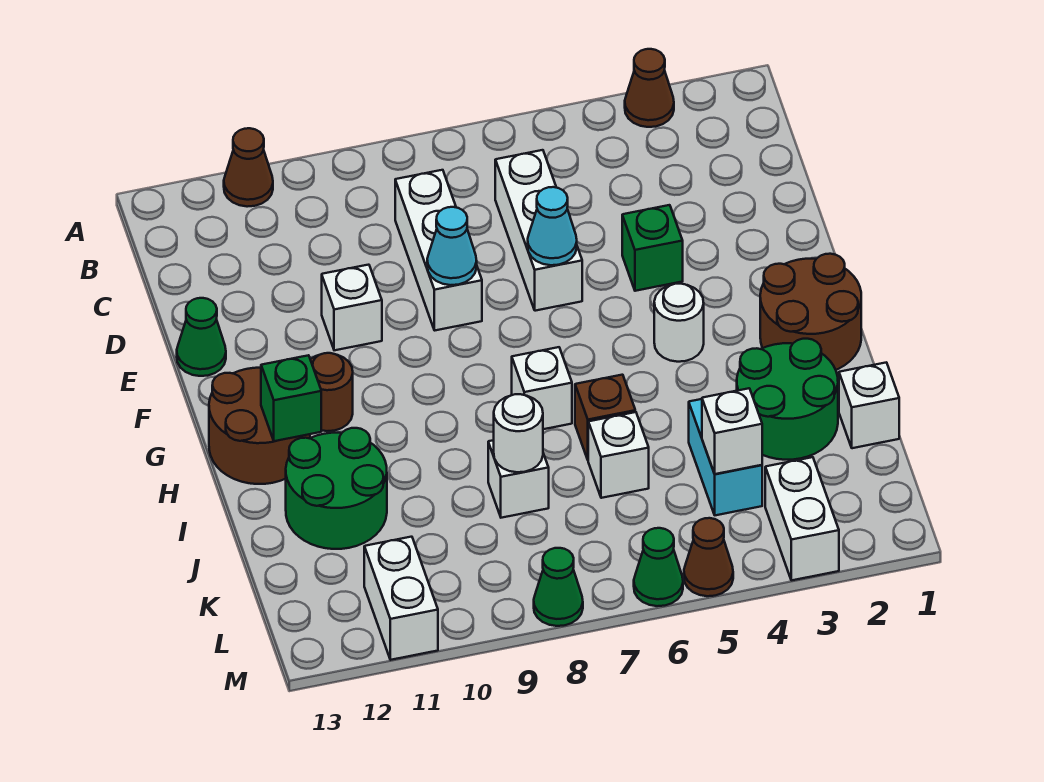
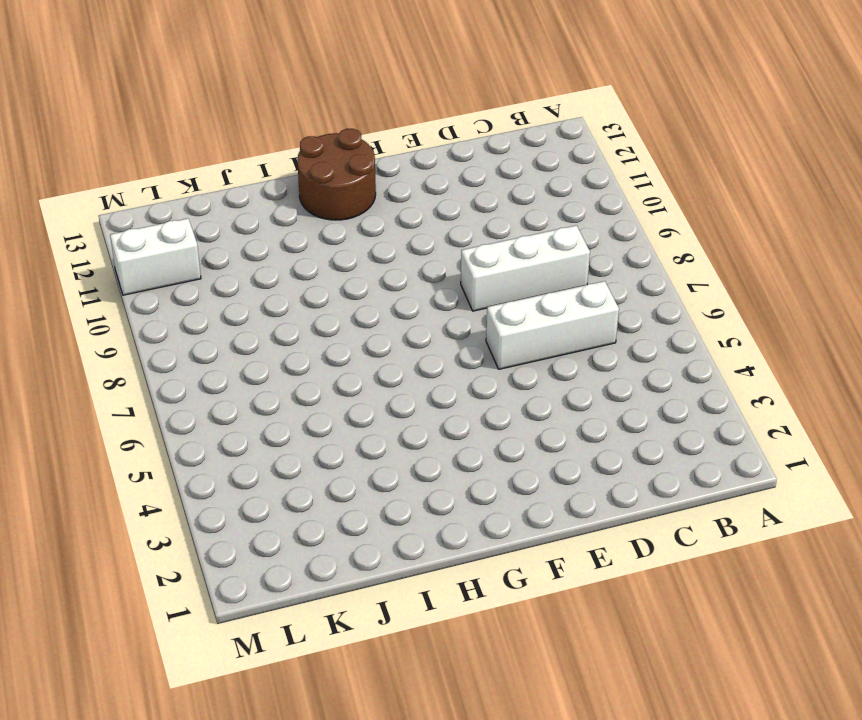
none -> brown 1x1 cone [625,49,674,127]
none -> brown 1x1 cone [224,128,273,207]
none -> green 1x1 brick [622,205,683,291]

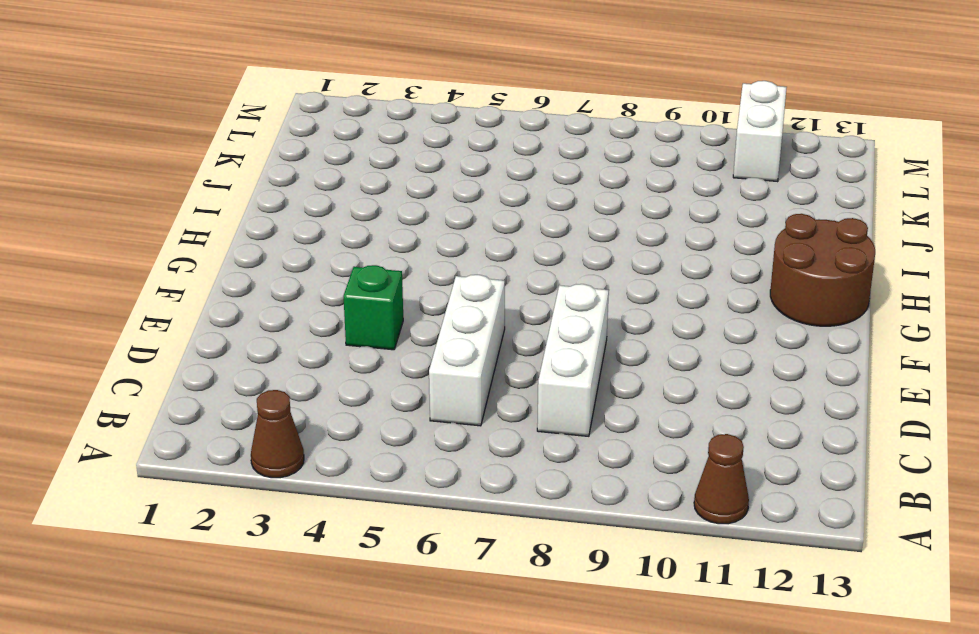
none -> white 1x1 brick [322,265,382,350]
none -> green 1x1 cone [177,298,226,376]
none -> brown 2x2 round brick [760,254,861,370]

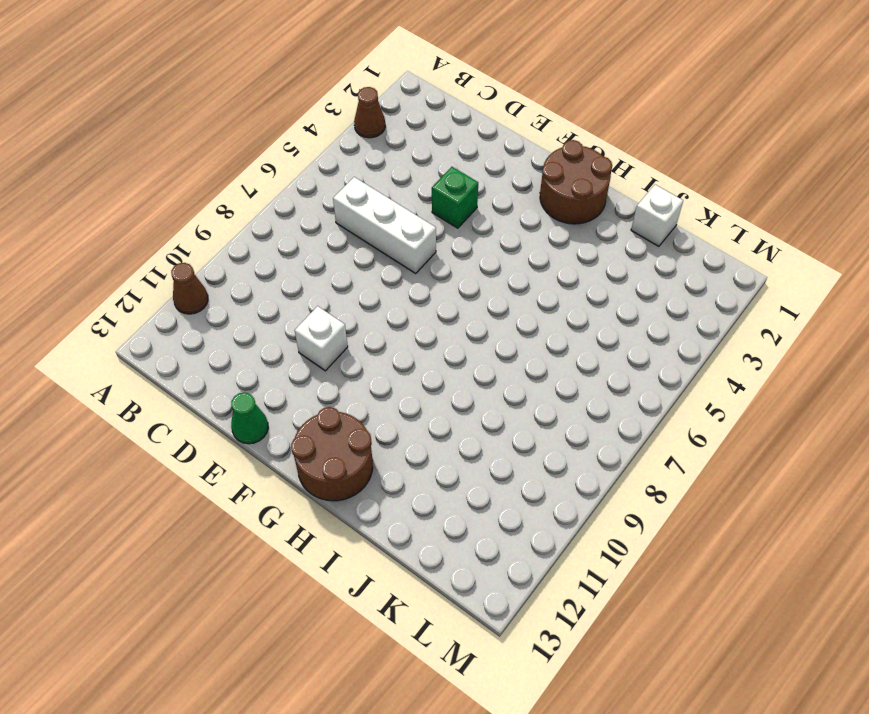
none -> white 1x3 brick [395,170,482,330]
none -> white 1x1 round brick [654,284,704,362]
none -> brown 1x1 round brick [310,353,353,431]

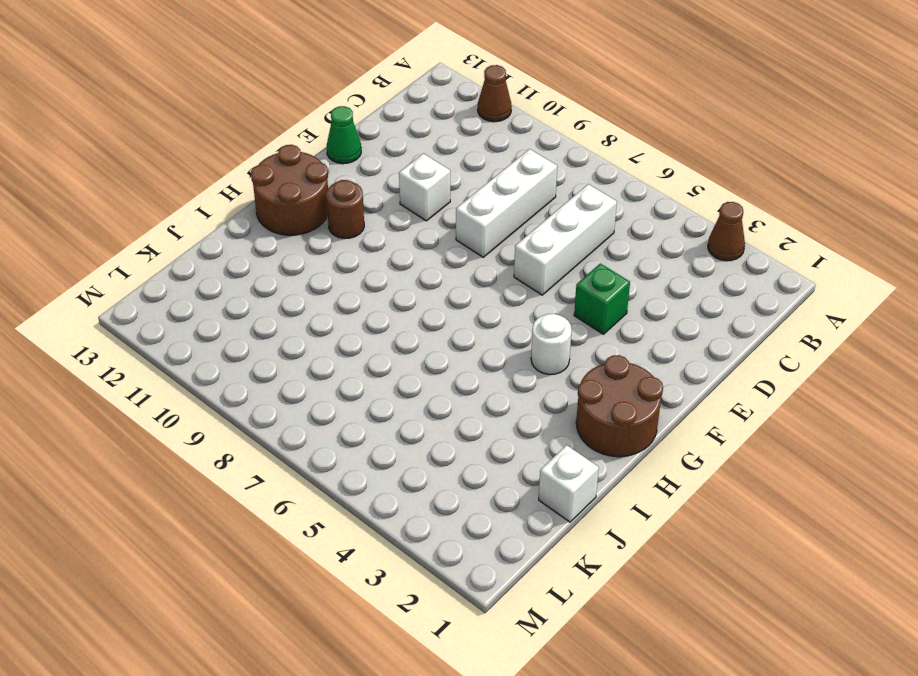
none -> white 1x1 brick [512,347,572,429]
none -> green 2x2 round brick [737,339,838,460]
none -> brown 1x1 brick [575,375,635,459]

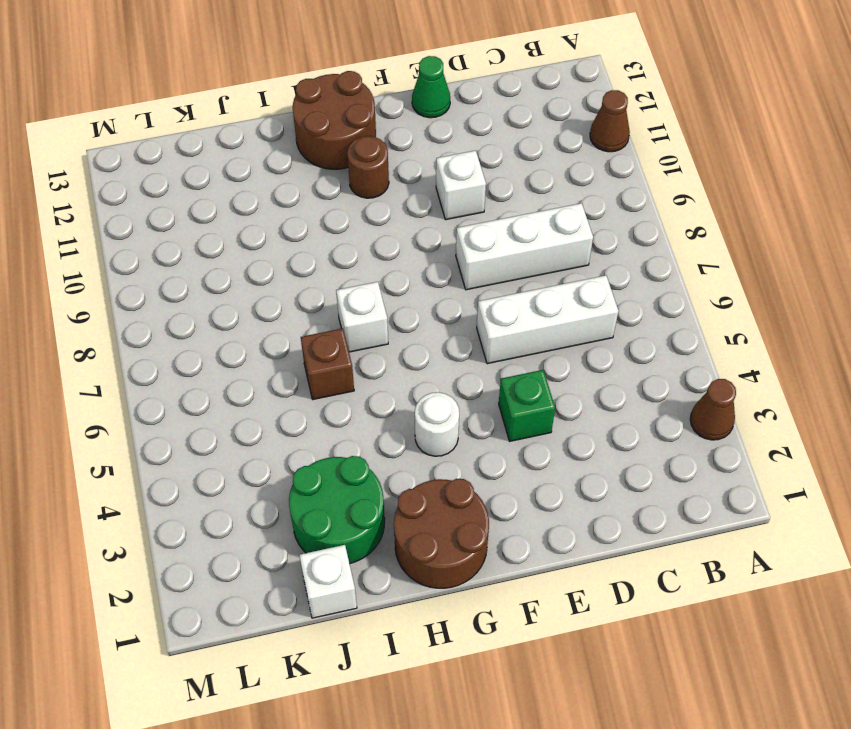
none -> green 2x2 round brick [286,428,387,549]
none -> cyan 1x2 brick [689,399,762,515]
none -> white 1x1 brick [588,412,649,498]

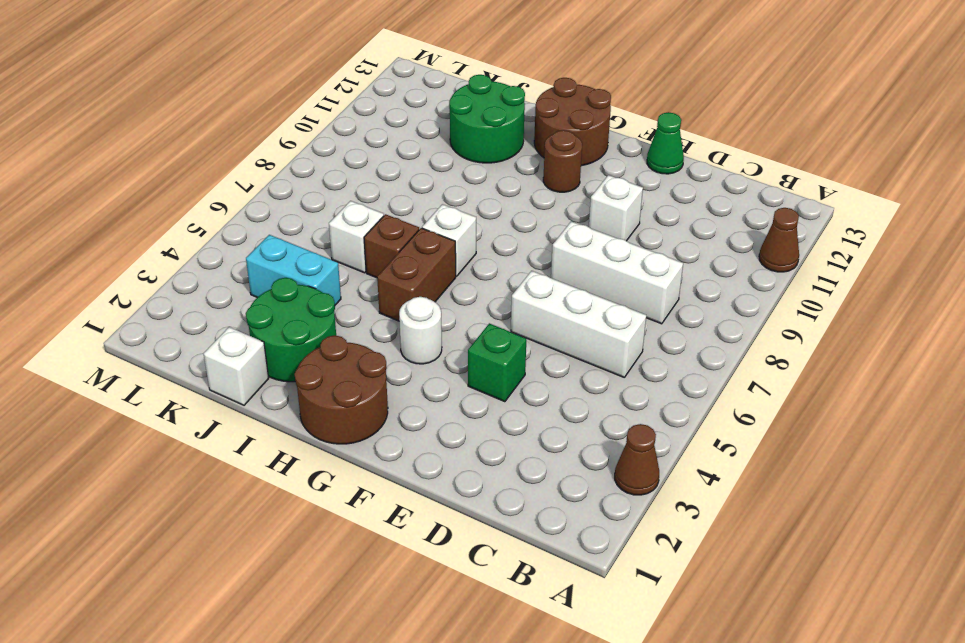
brown 1x2 brick [377,228,456,321] -> none
none -> white 1x1 brick [488,440,549,518]
none -> white 1x2 brick [765,457,839,580]
none -> white 1x2 brick [364,537,438,660]

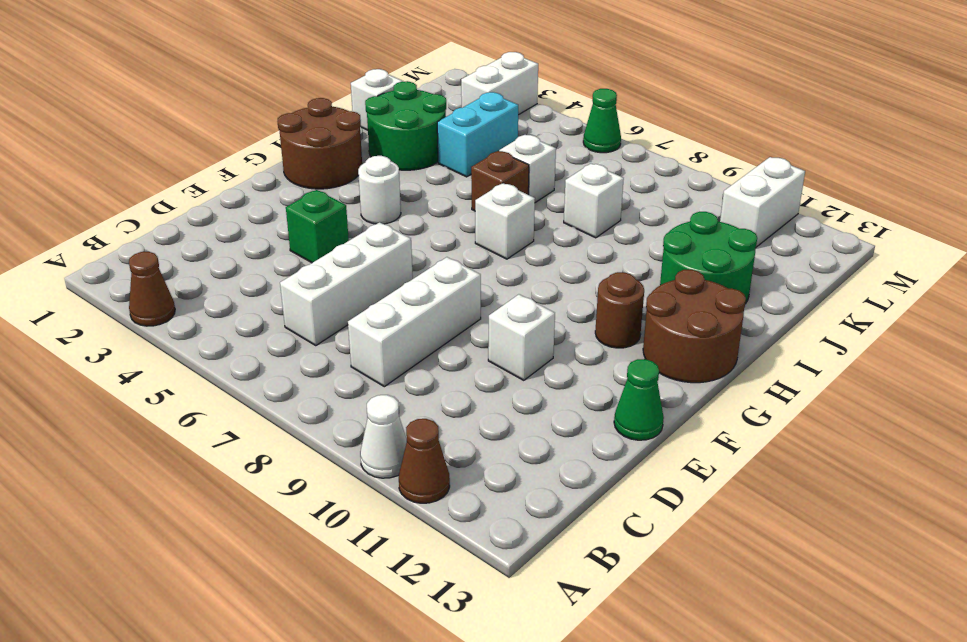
white 1x1 cone [360,395,407,478] -> none
none -> brown 1x1 cone [684,518,733,596]
none -> green 1x1 cone [534,548,583,626]
none -> cyan 1x1 cone [528,187,577,265]

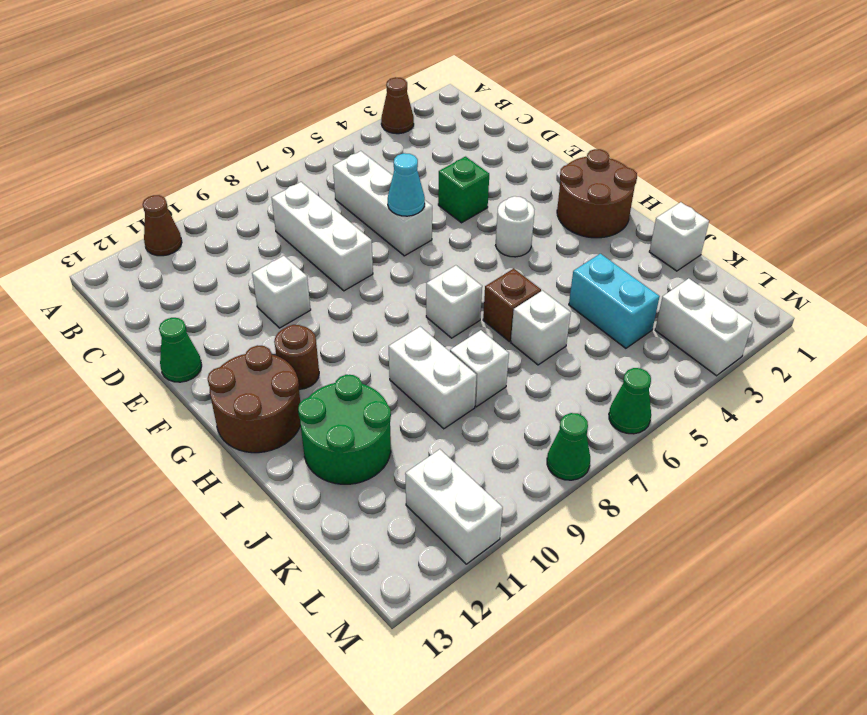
white 1x2 brick [389,327,476,429] -> none
none -> green 2x2 round brick [737,339,838,460]
none -> brown 1x1 cone [684,518,733,596]
none -> cyan 1x1 cone [427,207,477,285]

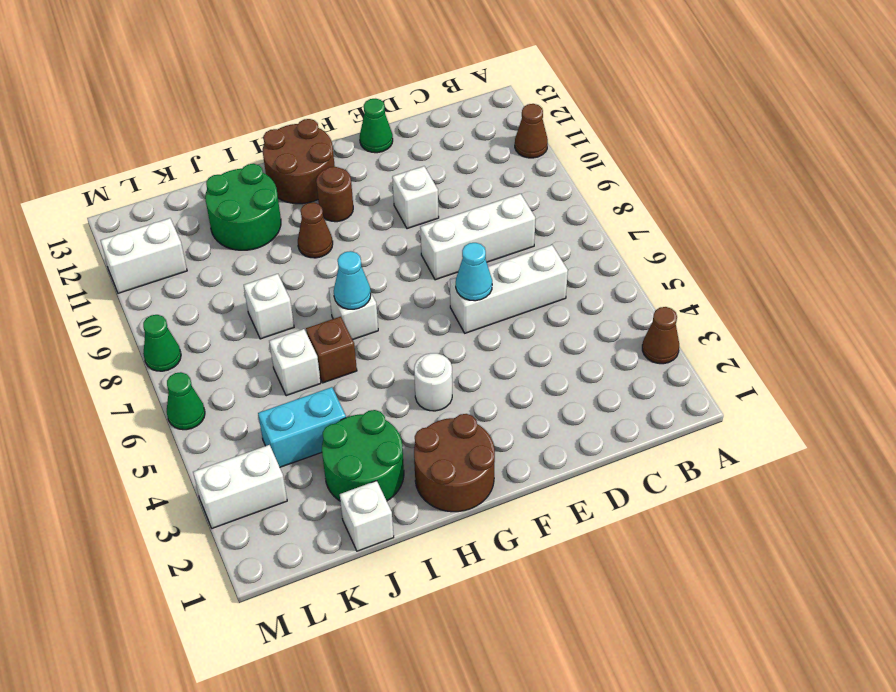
cyan 1x1 cone [334,251,371,309] -> cyan 1x1 cone moved to [427,207,477,285]
brown 1x1 cone [298,202,333,258] -> brown 1x1 cone moved to [684,518,733,596]
none -> green 1x1 brick [622,205,683,291]
none -> green 1x1 brick [261,355,321,441]
none -> white 1x1 round brick [494,394,543,472]

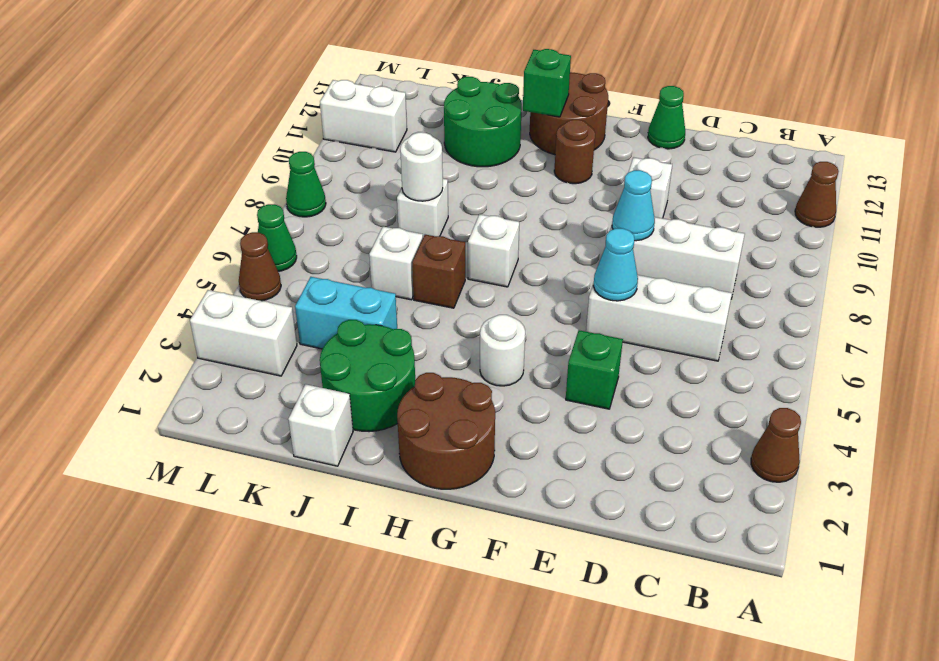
none -> white 1x1 brick [702,388,762,474]

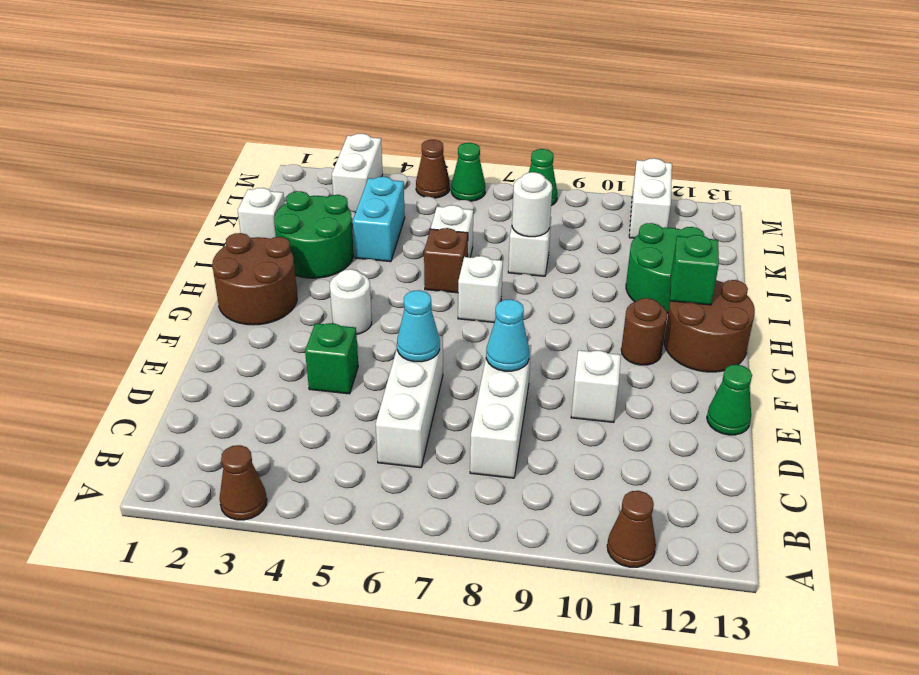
none -> white 1x1 brick [702,388,762,474]

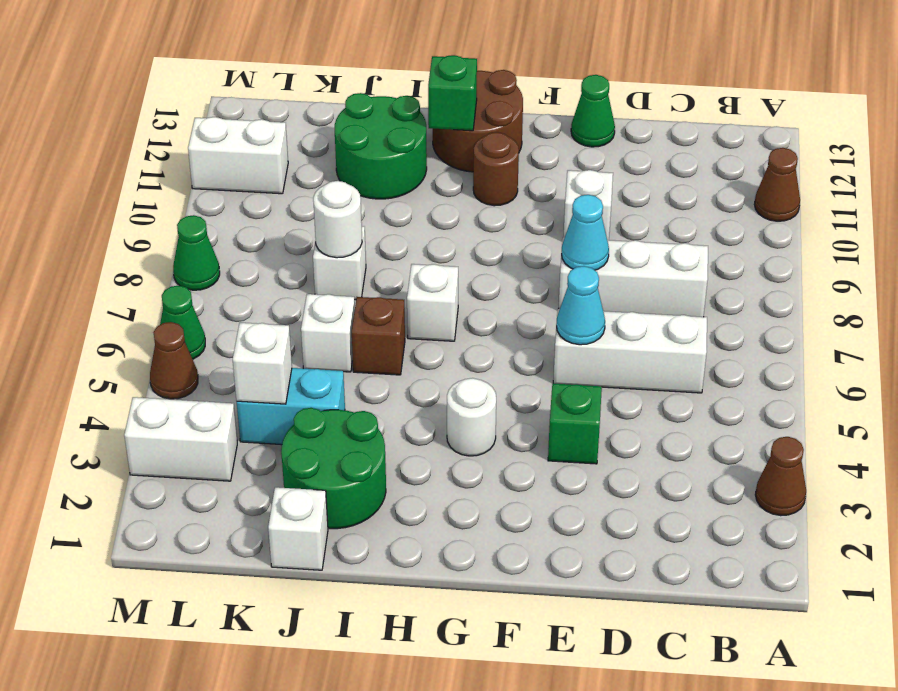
none -> brown 2x2 round brick [760,254,861,370]

